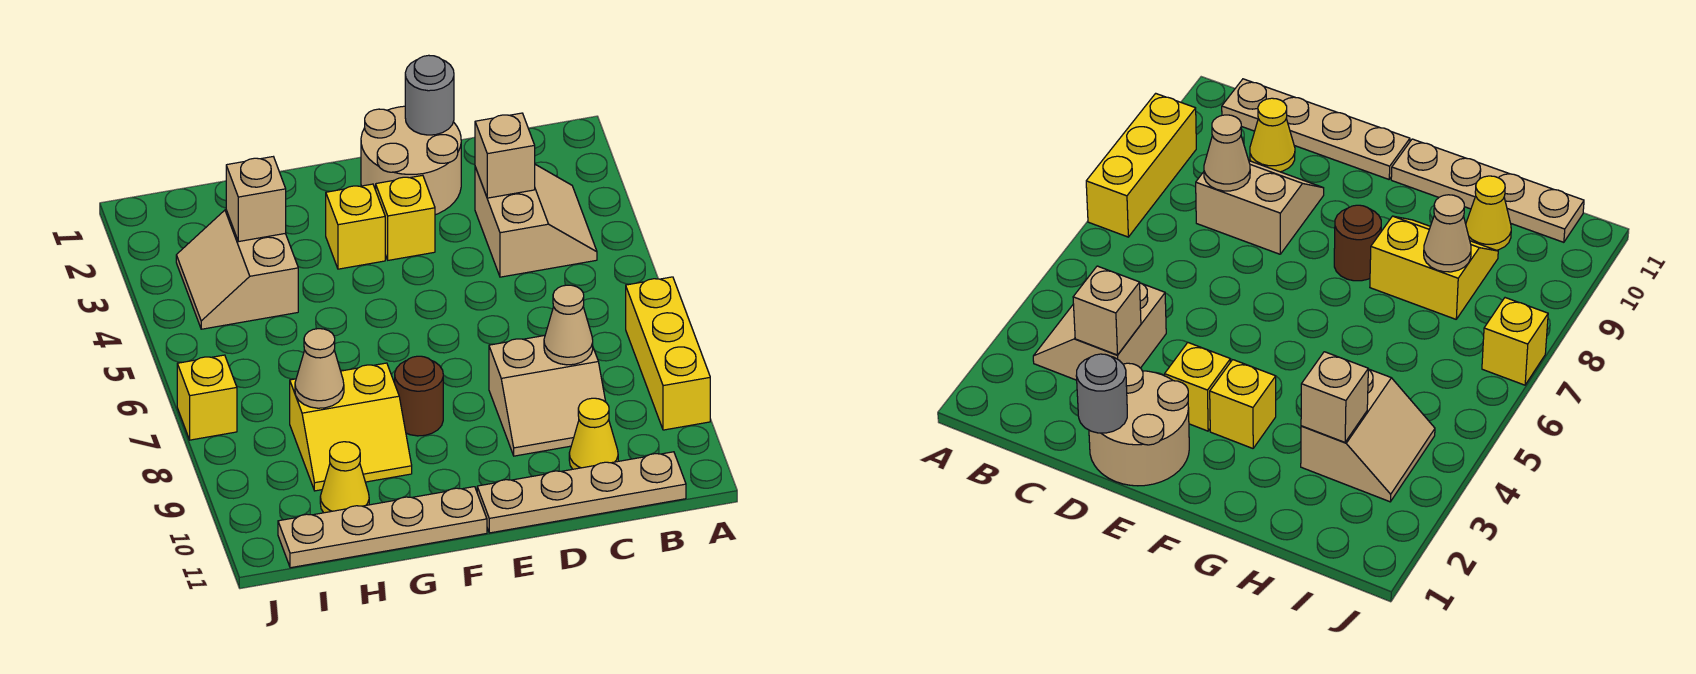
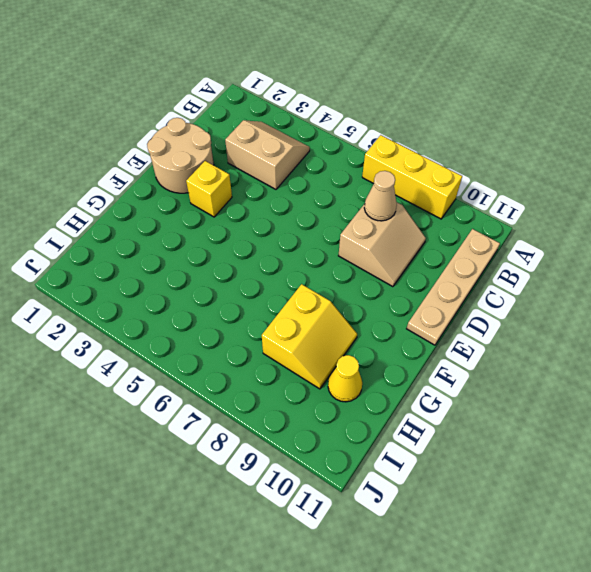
none -> yellow 1x1 cone [569,398,618,469]
none -> yellow 1x1 brick [326,184,385,269]
none -> brown 1x1 round brick [395,356,443,436]

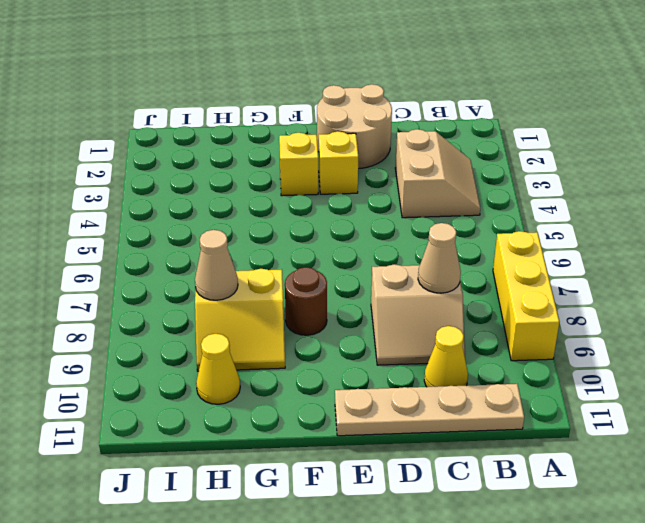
none -> tan 1x4 plate [278,487,487,568]
none -> tan 2x2 slope [176,210,298,329]
none -> yellow 1x1 brick [177,355,237,440]

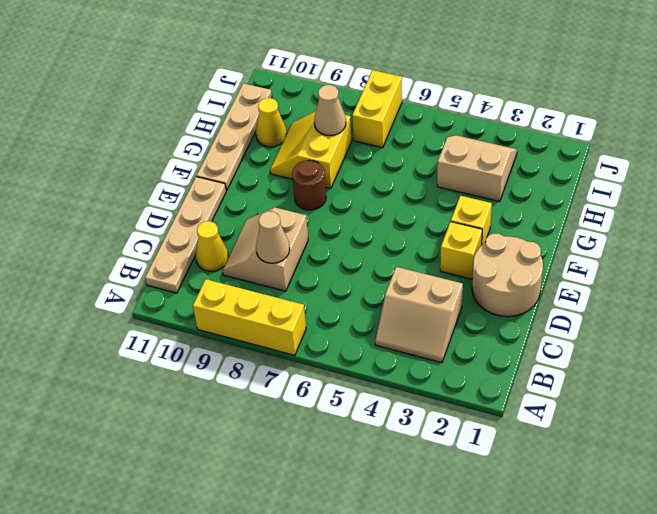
yellow 1x2 brick [352,70,402,148] -> yellow 1x1 brick [177,355,237,440]
none -> tan 1x1 brick [475,113,535,198]
none -> grey 1x1 round brick [405,55,454,135]
none -> tan 1x1 brick [226,157,286,242]

